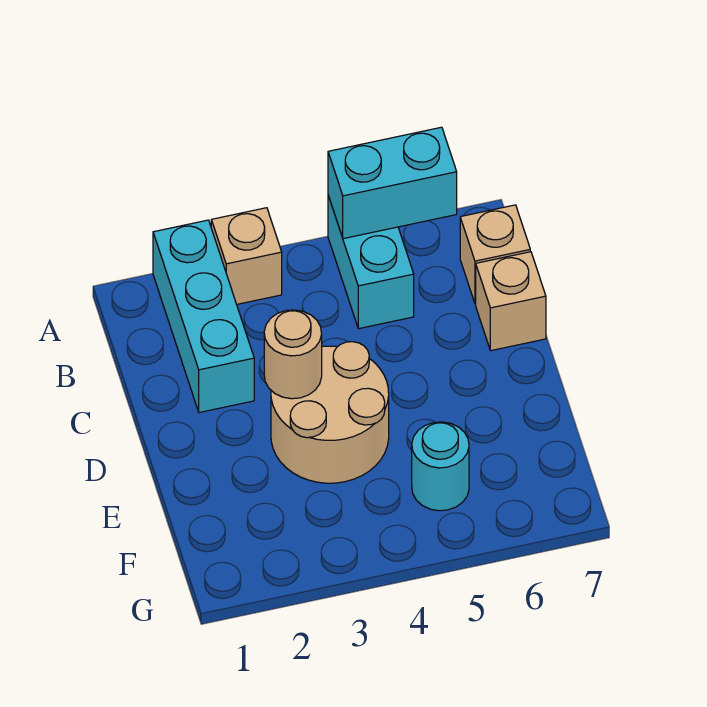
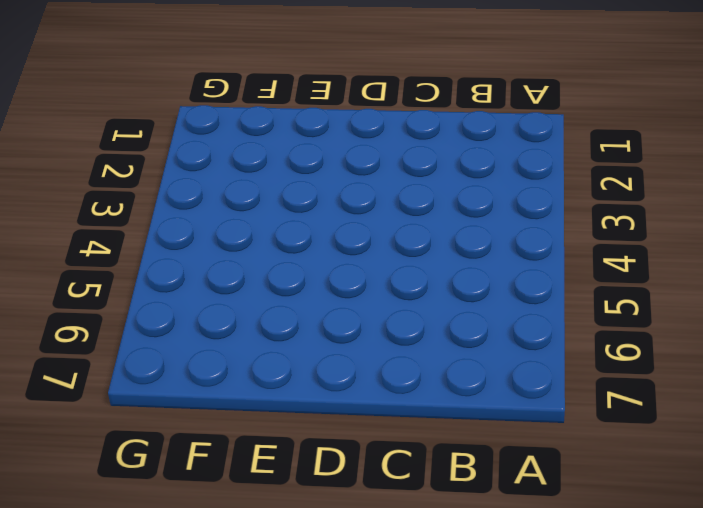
none -> cyan 1x3 brick [153,220,254,413]
none -> tan 1x1 brick [211,208,282,304]

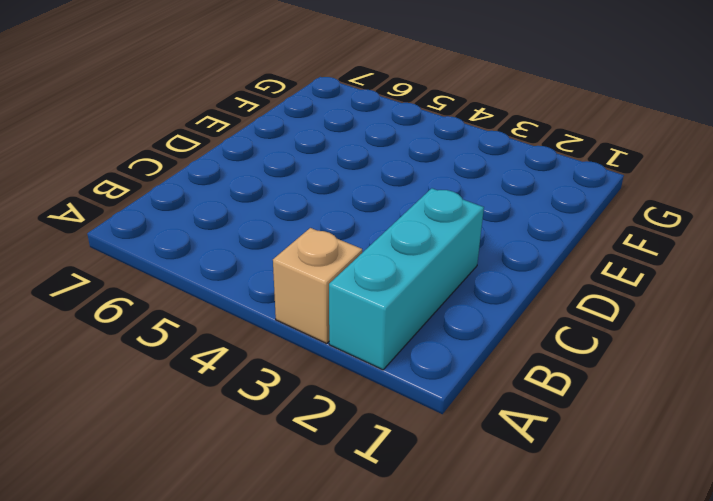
none -> cyan 1x2 brick [328,196,414,329]
none -> tan 1x1 brick [460,205,530,304]

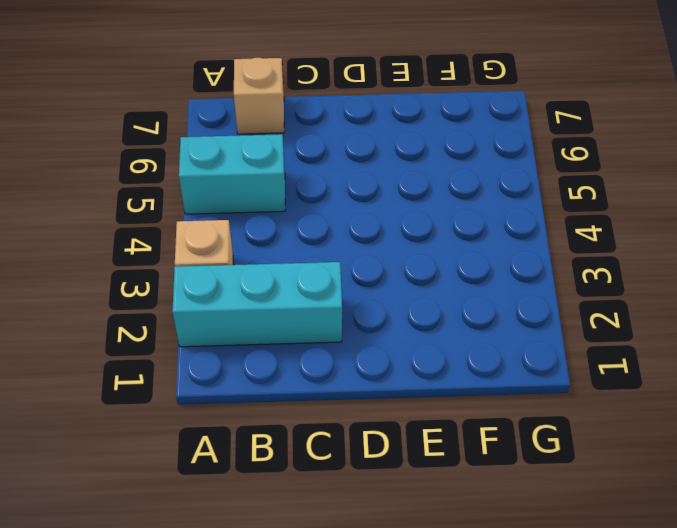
none -> tan 1x1 brick [476,252,546,351]
none -> tan 2x2 round brick [271,342,389,483]

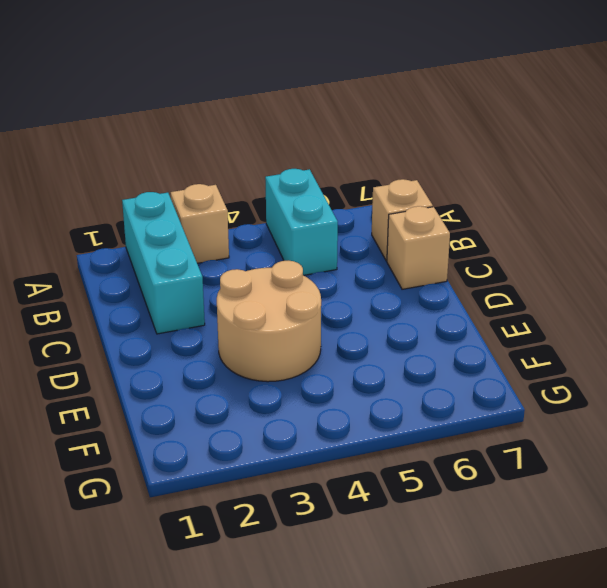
none -> cyan 1x1 round brick [412,422,469,511]
none -> cyan 1x2 brick [328,127,457,239]

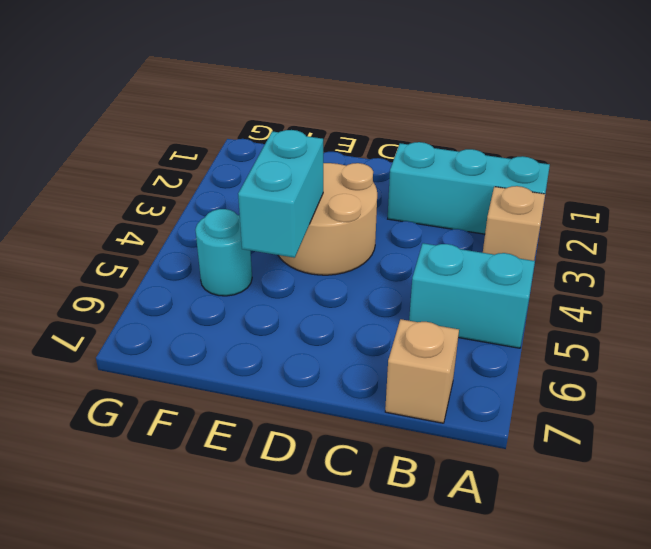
cyan 1x2 brick [238,130,323,258] -> cyan 1x2 brick moved to [328,127,457,239]
none -> tan 1x1 brick [476,252,546,351]
none -> tan 1x1 round brick [264,310,322,399]

